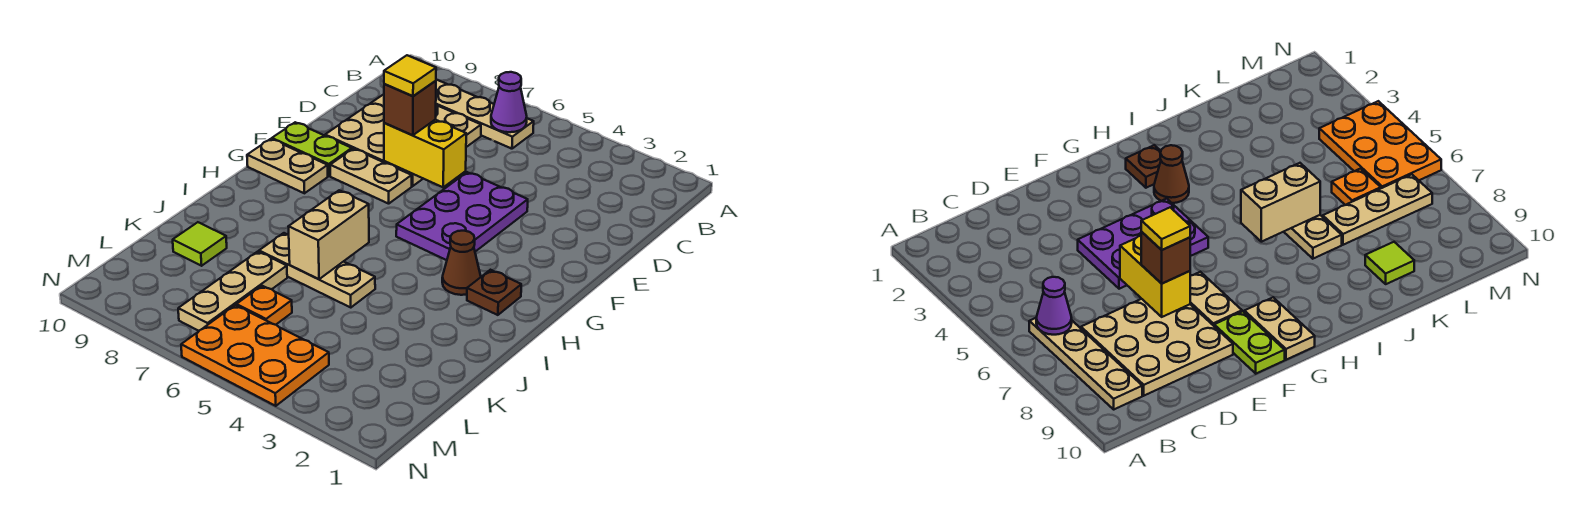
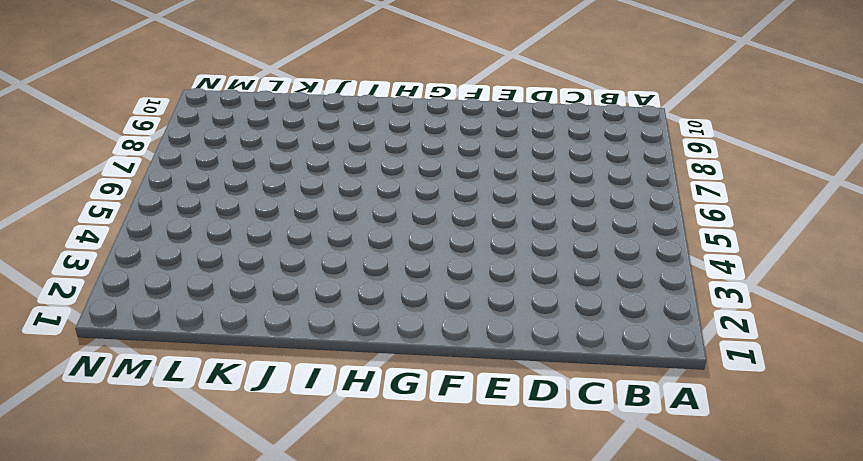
none -> tan 1x4 plate [436,80,534,149]
none -> tan 3x3 plate [325,94,481,186]
none -> purple 2x3 plate [396,172,528,260]

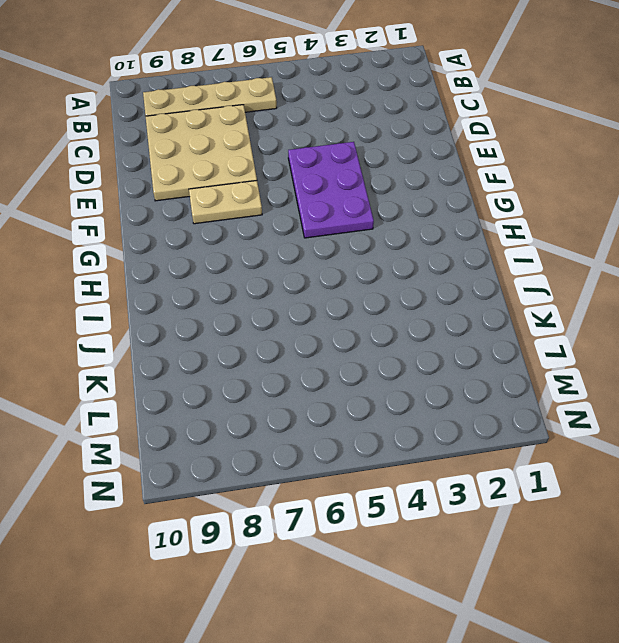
none -> lime 1x2 plate [272,122,352,176]
none -> tan 1x2 plate [247,139,328,193]
none -> brown 1x1 plate [467,270,521,315]

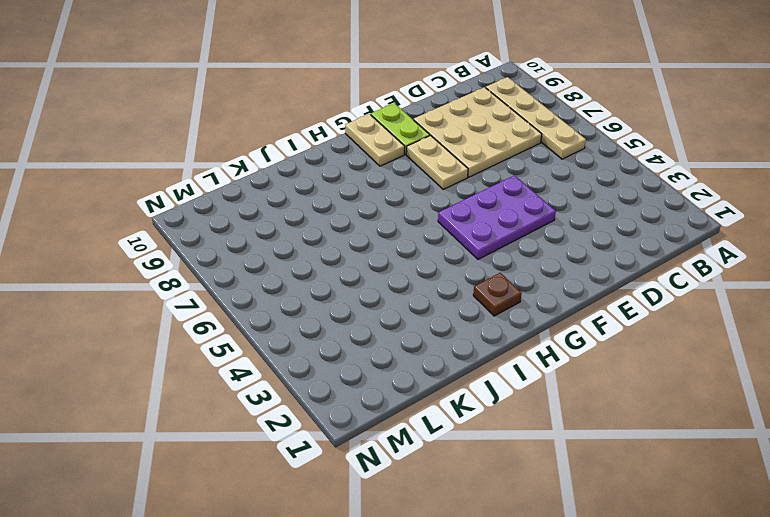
none -> brown 1x1 cone [442,231,481,295]
none -> tan 1x3 plate [259,233,375,308]
none -> tan 1x3 plate [178,252,287,331]

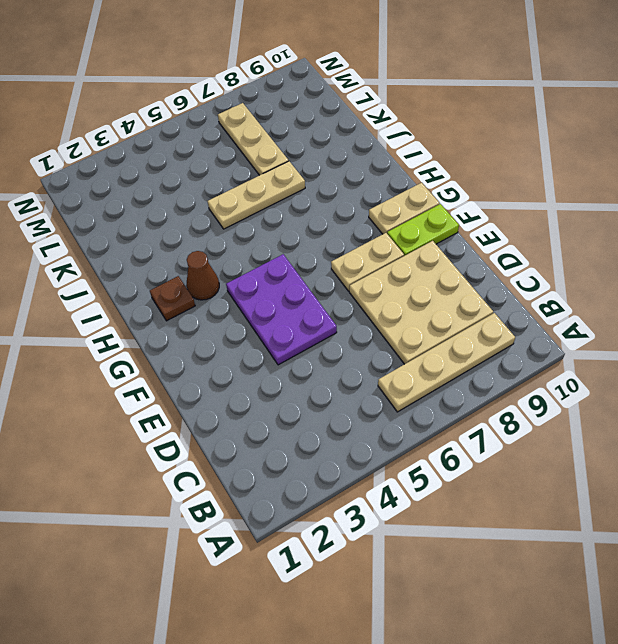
none -> lime 1x1 tile [173,222,227,266]
none -> orange 1x1 plate [236,286,292,325]
none -> orange 2x3 plate [181,305,329,406]

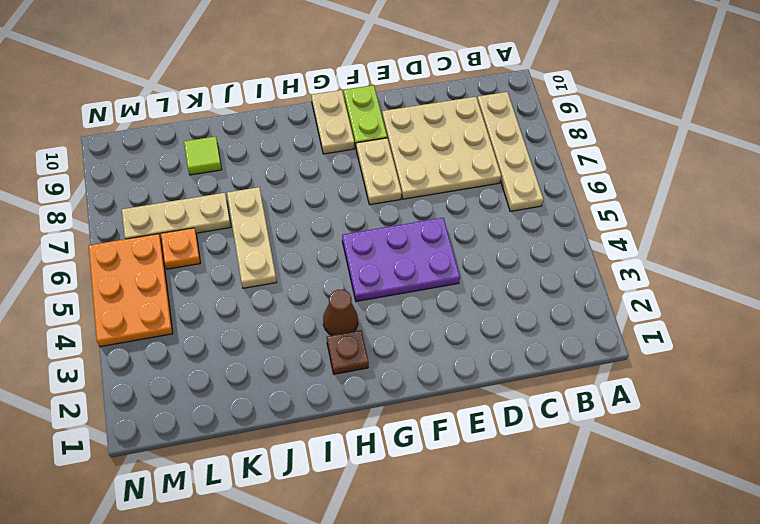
none -> purple 1x1 cone [491,72,527,132]
none -> yellow 1x2 brick [384,120,466,187]
none -> tan 1x2 brick [289,190,369,279]

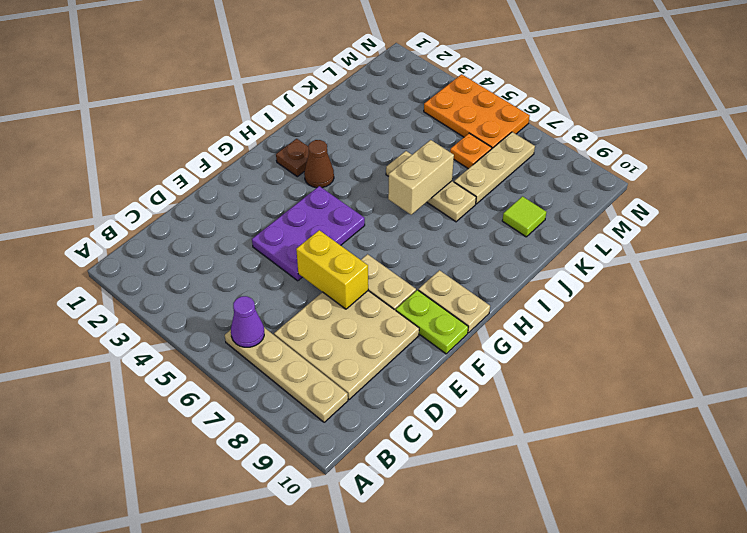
none -> brown 1x1 brick [384,81,436,135]
none -> yellow 1x1 tile [384,55,436,96]

